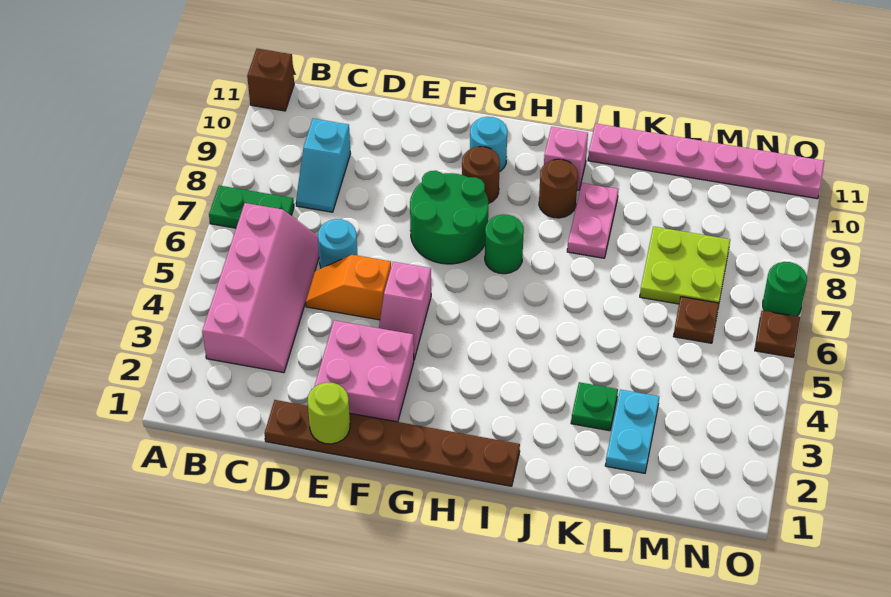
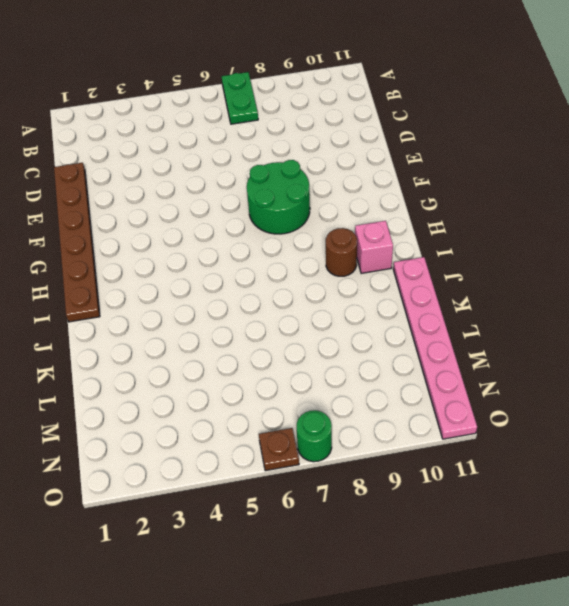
none -> brown 1x1 brick [247,49,294,111]
none -> pink 2x4 slope [202,203,319,373]
none -> cyan 1x2 slope [296,119,351,212]

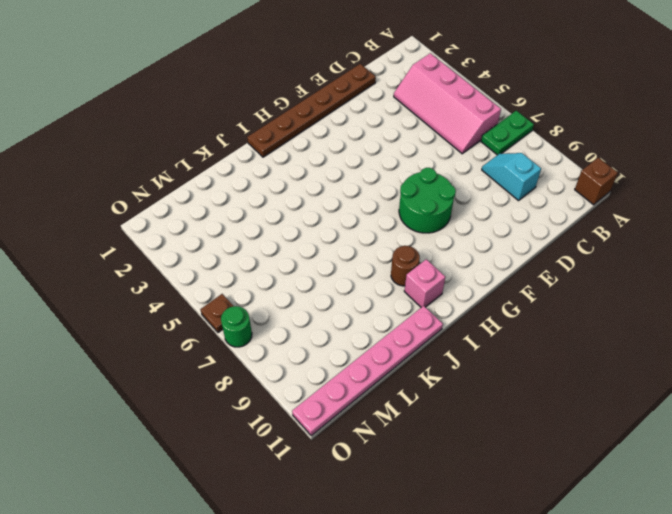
none -> orange 1x2 slope [306,255,391,320]
none -> cyan 1x1 round brick [318,219,357,268]
none -> pink 2x2 brick [314,320,414,422]

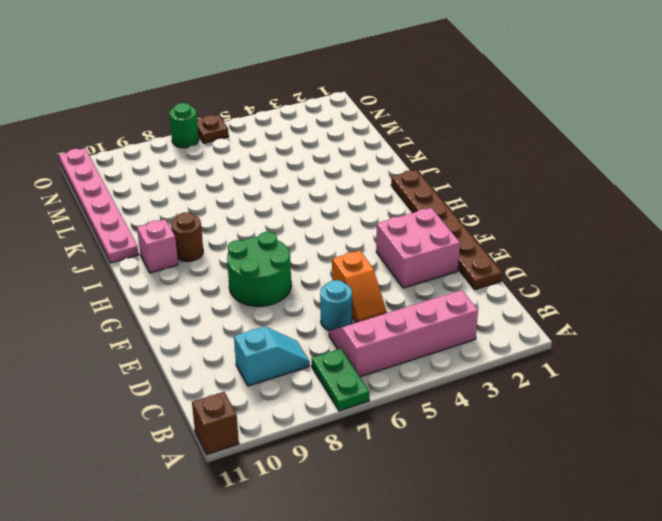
none -> pink 1x2 slope [379,262,431,359]
none -> brown 1x1 round brick [462,147,500,204]
none -> cyan 1x1 round brick [470,117,507,172]

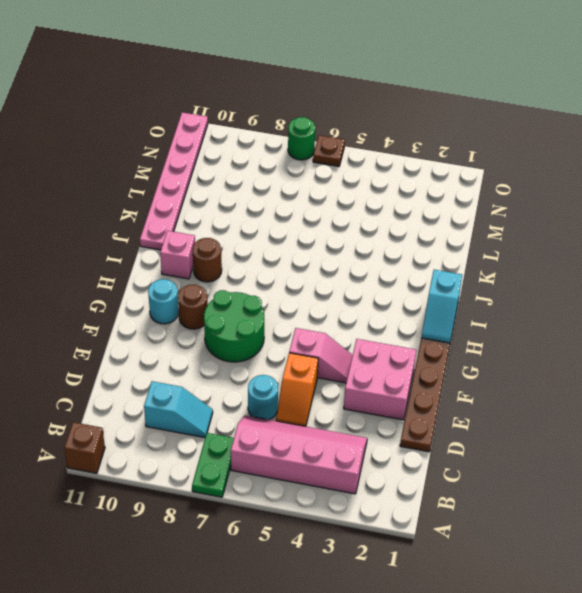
cyan 1x2 slope [421,270,462,343] -> none
none -> green 1x1 round brick [485,214,524,274]
none -> pink 1x2 plate [567,183,618,258]
none -> green 1x1 plate [571,382,618,431]

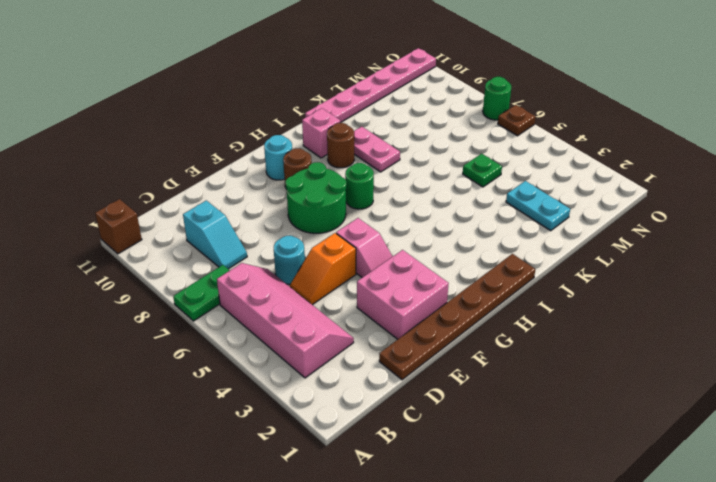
green 1x1 plate [463,154,502,187] -> green 1x1 plate moved to [571,382,618,431]
none -> lime 2x2 plate [640,227,730,304]
none -> brown 1x1 plate [673,297,719,343]
none -> lime 1x1 round brick [308,382,350,444]

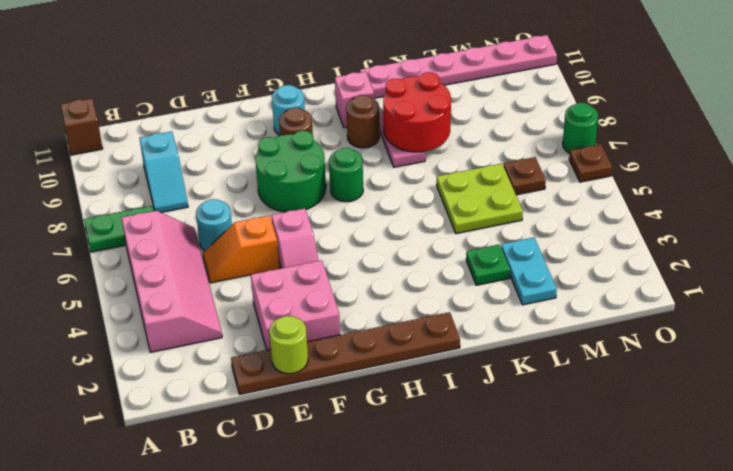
red 2x2 round brick [383,72,451,152] -> none
lime 2x2 plate [437,164,523,234] -> lime 2x2 plate moved to [640,227,730,304]

